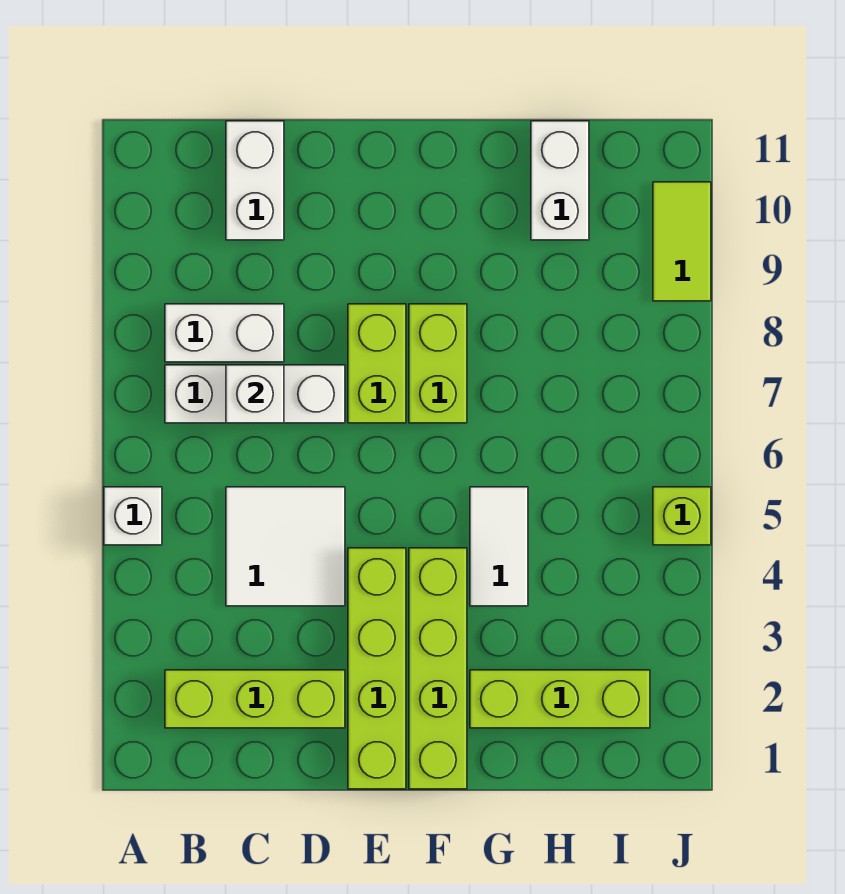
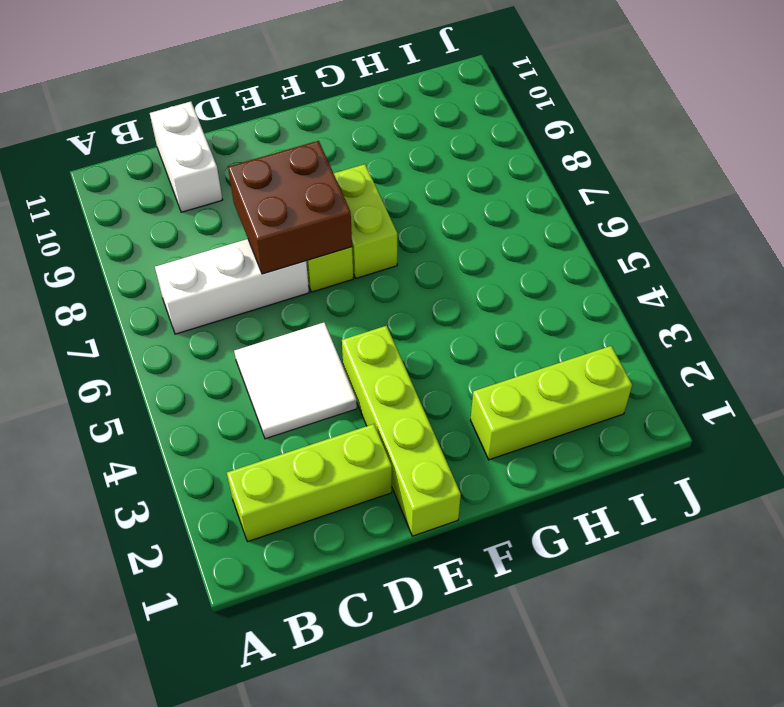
brown 2x2 brick [228,141,352,274] -> none
none -> white 1x1 brick [104,487,162,545]
none -> white 1x2 brick [165,304,284,362]
none -> lime 1x4 brick [409,548,467,789]

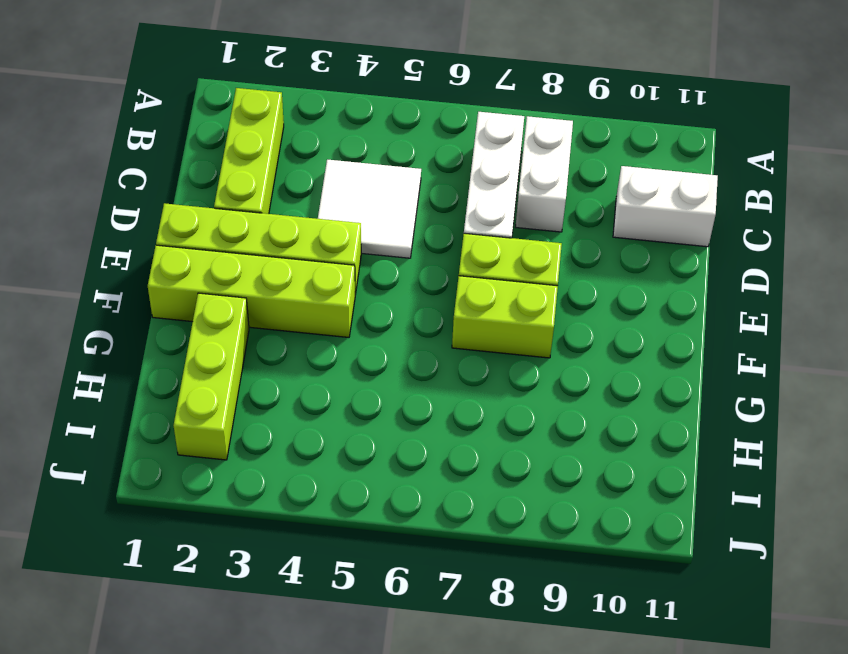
none -> white 1x1 brick [104,487,162,545]
none -> white 1x2 tile [470,487,528,606]
none -> white 1x2 brick [531,121,589,240]

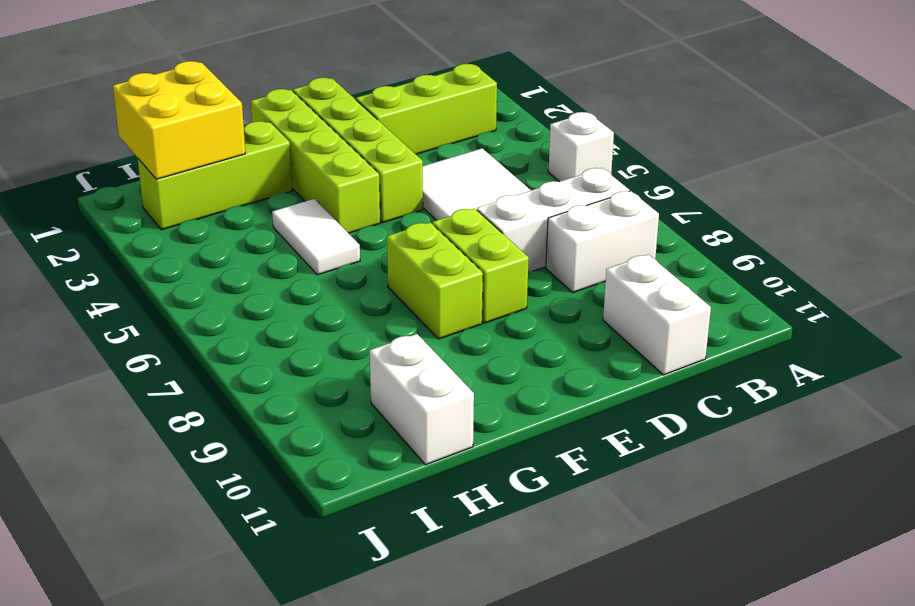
yellow 2x2 brick [113,61,245,179] -> none
none -> lime 1x1 brick [653,487,711,545]
none -> lime 1x2 tile [653,182,711,301]
none -> white 1x1 brick [226,365,284,423]

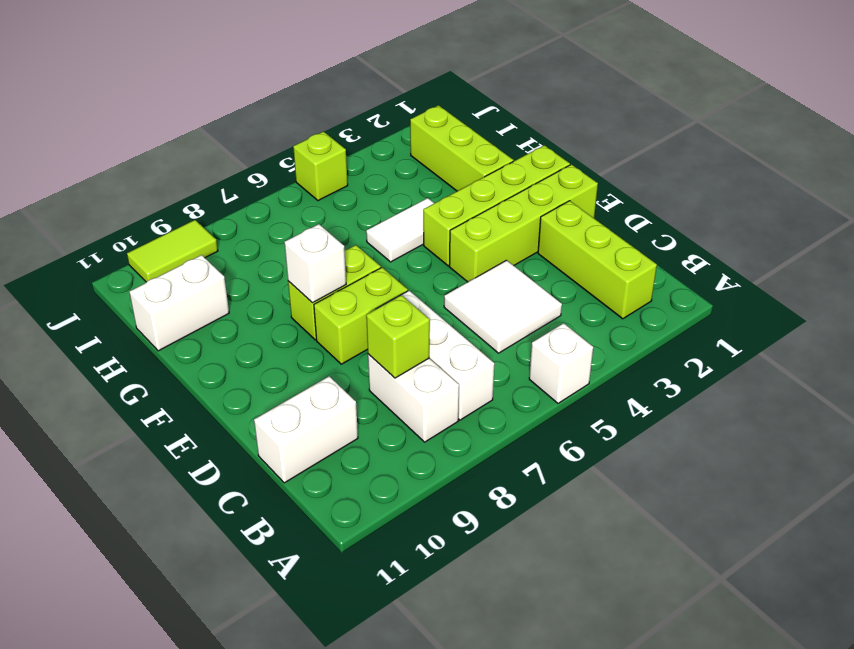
lime 1x1 brick [366,295,430,378] -> none
white 1x1 brick [284,224,346,303] -> white 1x1 brick moved to [226,365,284,423]

